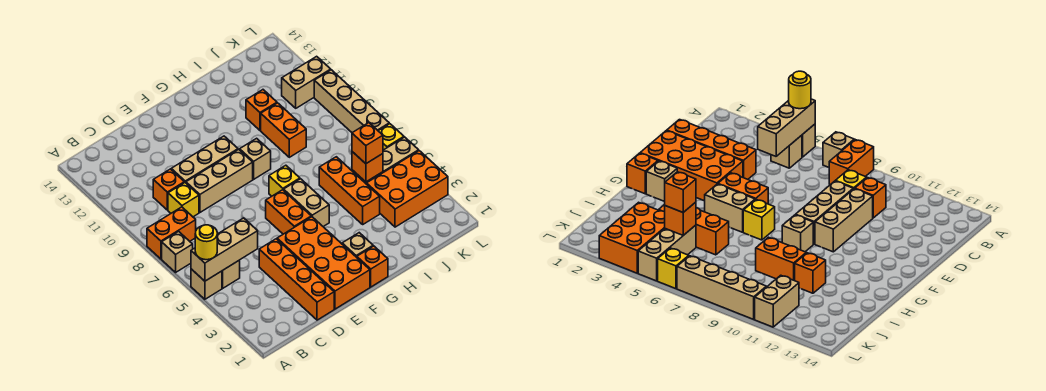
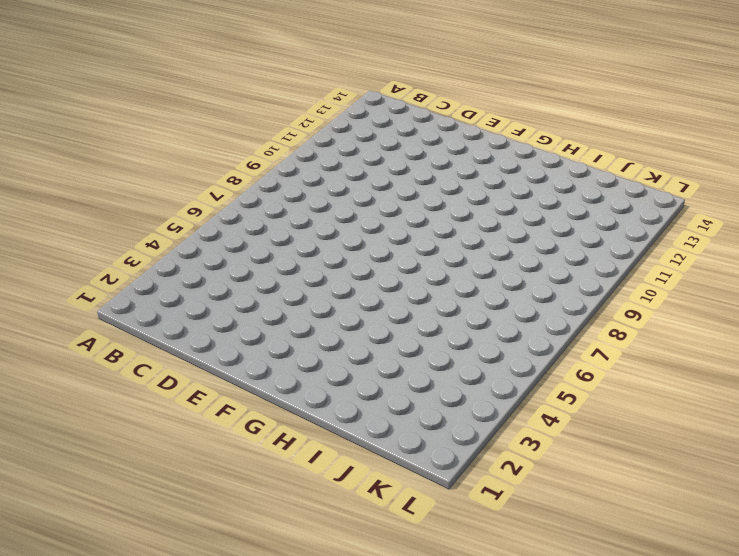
none -> tan 1x1 brick [191,269,222,299]
none -> tan 1x1 brick [162,231,193,272]
none -> orange 1x2 brick [147,207,196,259]

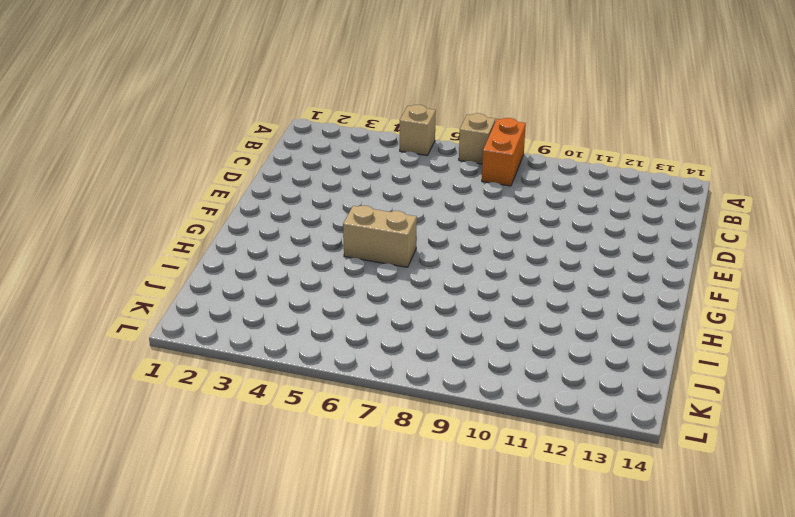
none -> tan 1x1 brick [222,260,240,288]
none -> yellow 1x1 brick [168,183,199,217]
none -> orange 1x1 brick [153,169,184,210]

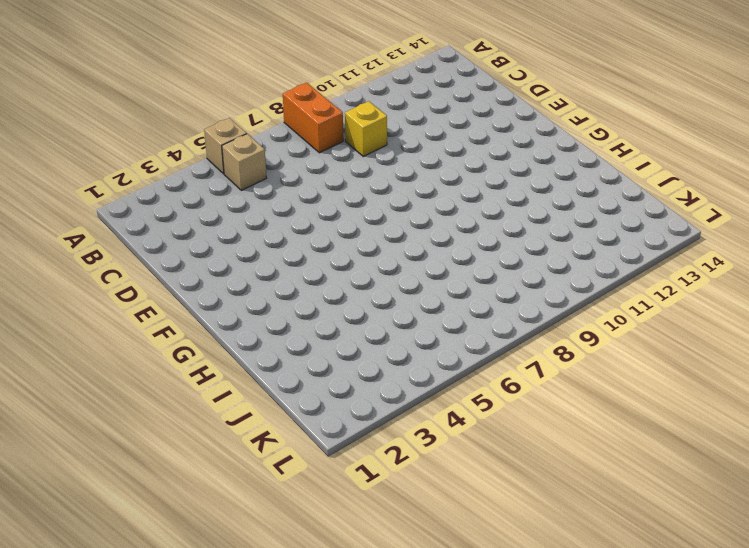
none -> tan 1x1 brick [162,231,193,272]
none -> orange 1x1 brick [153,169,184,210]
none -> orange 1x4 brick [259,239,334,320]

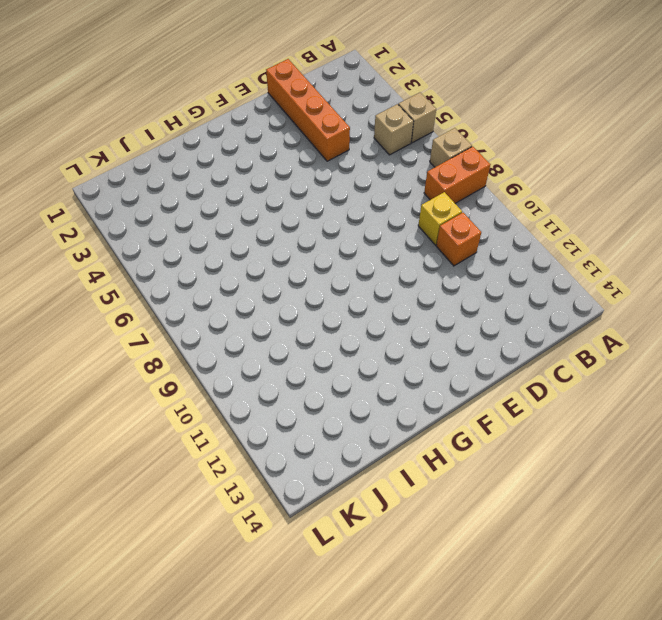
none -> tan 1x3 brick [186,149,253,212]
none -> tan 1x3 brick [171,136,238,183]
none -> orange 2x4 brick [277,217,370,309]

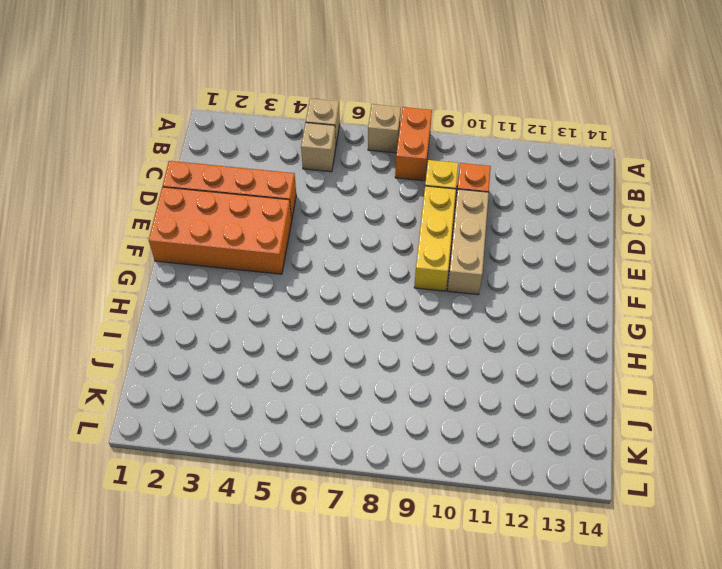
yellow 1x3 brick [414,186,456,291] -> tan 1x3 brick [186,149,253,212]
none -> orange 1x2 brick [266,190,311,234]
none -> orange 1x1 brick [357,246,388,287]
none -> tan 1x1 brick [342,233,373,257]

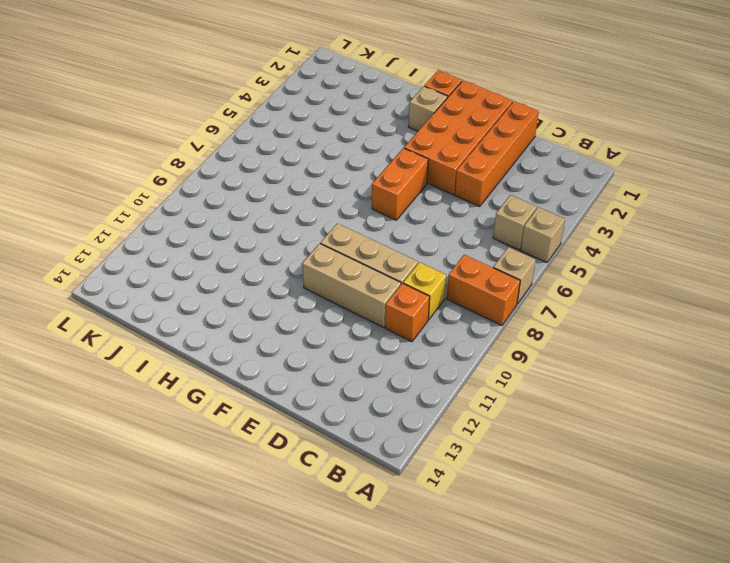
none -> tan 1x2 brick [284,179,329,227]
none -> yellow 1x1 brick [269,165,300,196]
none -> tan 1x1 brick [240,138,271,179]

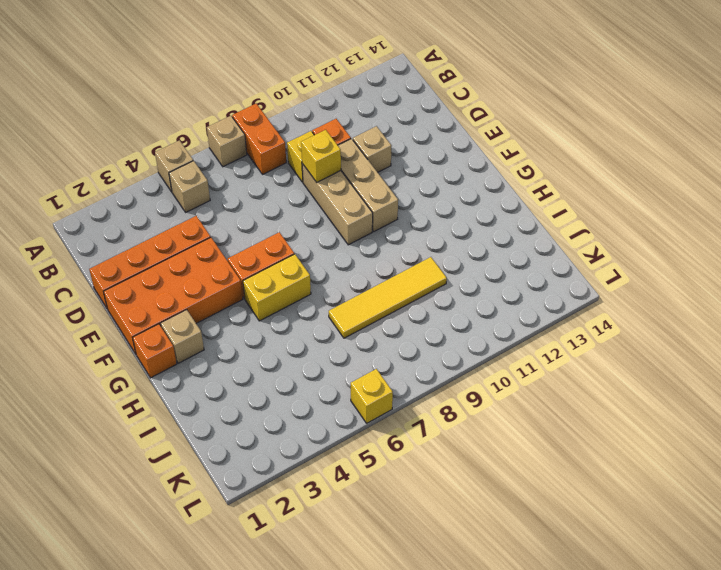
yellow 1x1 brick [301,130,341,182] -> yellow 1x1 brick moved to [269,165,300,196]
tan 1x1 brick [353,126,392,172] -> tan 1x1 brick moved to [240,138,271,179]
yellow 1x2 brick [243,254,311,321] -> tan 1x2 brick [284,179,329,227]
yellow 1x4 tile [329,257,447,338] -> orange 1x2 brick [261,103,306,157]
none -> orange 1x3 brick [319,157,380,224]
none -> orange 1x1 brick [246,90,277,130]
none -> orange 2x3 brick [367,151,448,227]

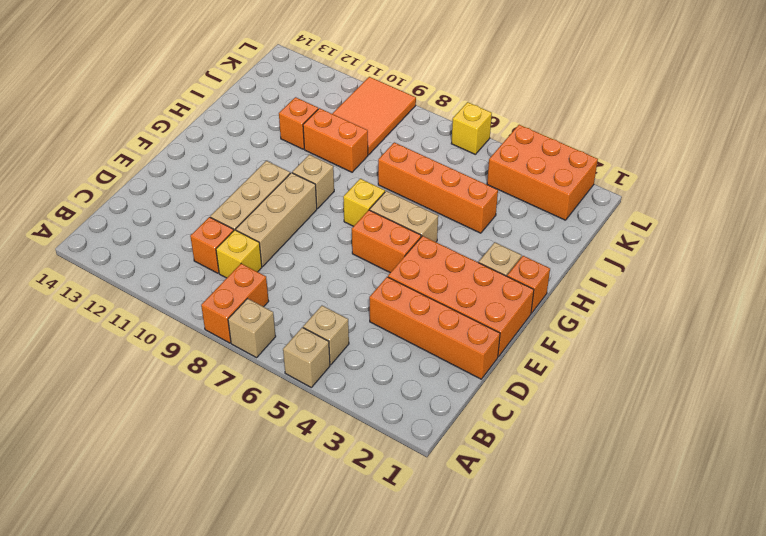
orange 1x4 brick [378,142,498,233] -> orange 1x3 brick [319,157,380,224]
orange 2x3 tile [332,77,416,155] -> tan 1x4 brick [314,70,389,133]
orange 2x3 brick [487,125,598,220] -> orange 2x3 brick turned to [367,151,448,227]
none -> tan 1x3 brick [352,137,419,184]
none -> tan 1x2 brick [282,56,331,108]
none -> tan 1x3 brick [191,218,258,281]

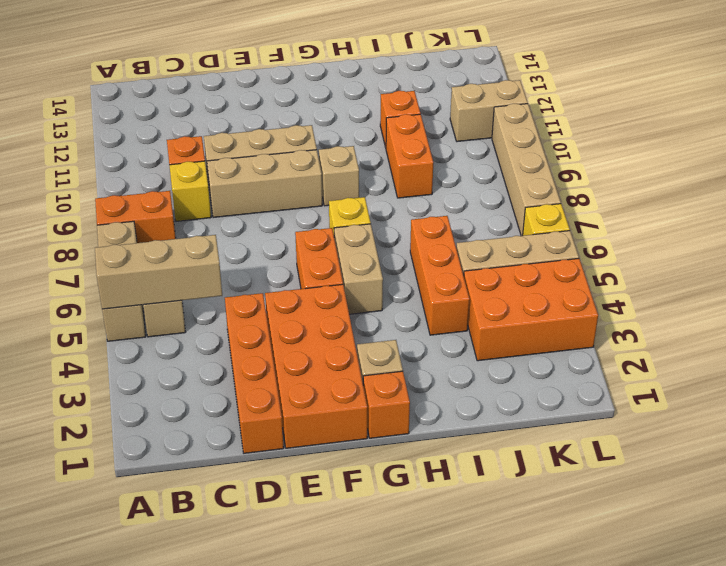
none -> orange 1x1 brick [352,152,383,182]
none -> yellow 1x1 round brick [195,225,217,260]
none -> orange 1x1 brick [352,123,383,164]

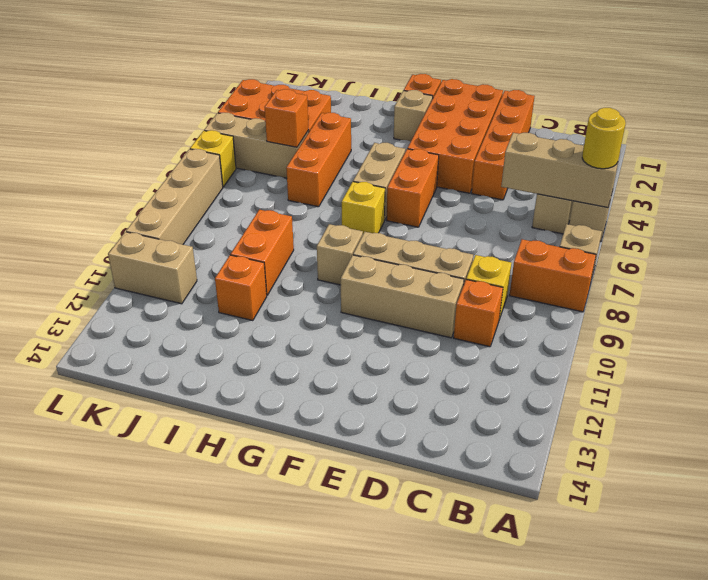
none -> orange 1x1 brick [352,123,383,164]

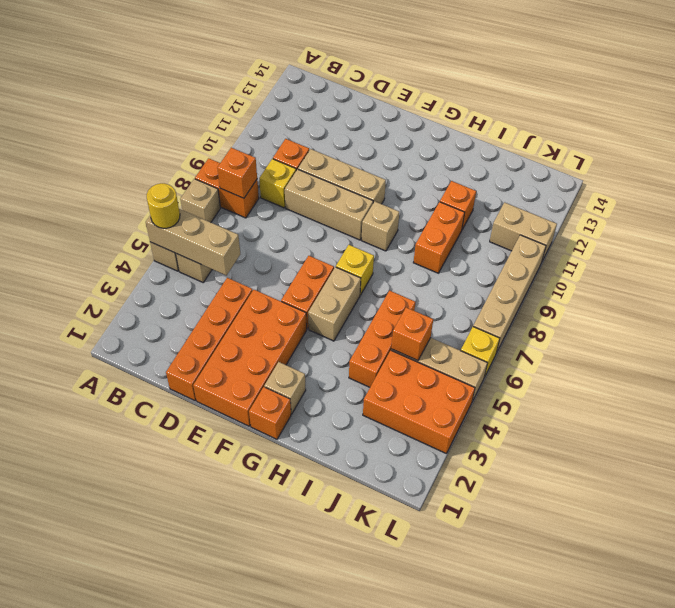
orange 1x1 brick [217,148,257,198] -> orange 1x1 brick moved to [352,123,383,164]

